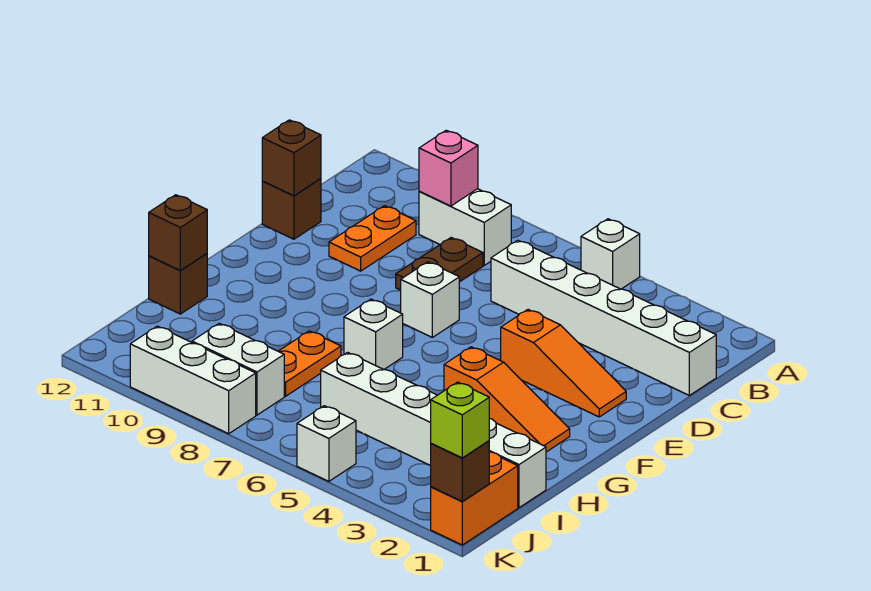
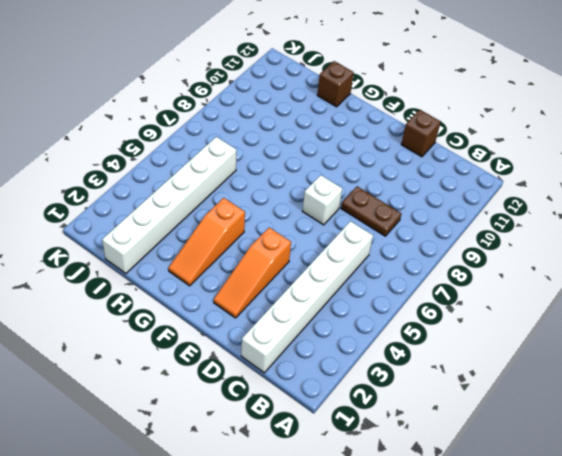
none -> white 1x1 brick [581,219,640,289]
none -> white 1x2 brick [419,189,511,265]
none -> orange 1x2 plate [329,206,416,271]

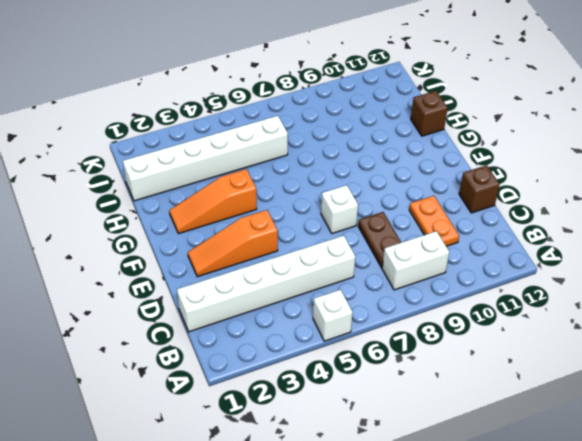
none -> white 1x1 brick [344,299,403,370]
none -> orange 1x2 plate [279,331,341,396]
none -> orange 1x2 brick [431,452,518,545]

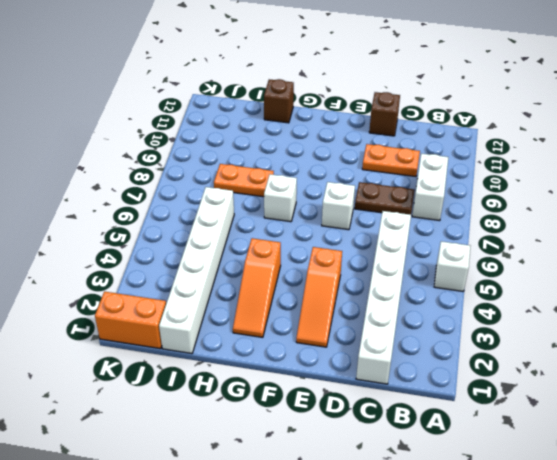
none -> white 1x2 brick [192,323,284,415]
none -> white 1x1 brick [297,406,356,481]
none -> white 1x3 brick [130,326,256,434]

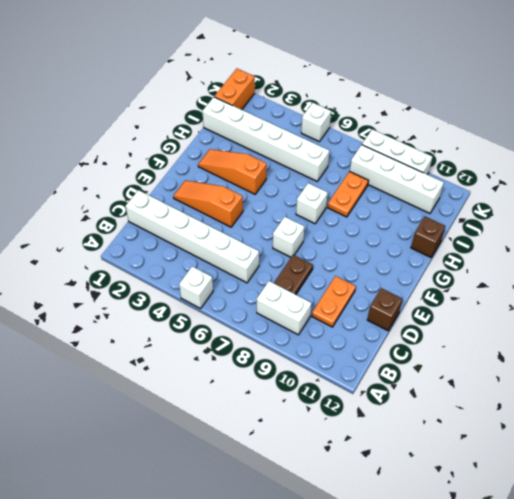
white 1x4 brick [350,145,444,213] -> white 1x2 brick [192,323,284,415]
none -> pink 1x1 brick [419,130,478,206]
none -> brown 1x1 brick [262,120,321,196]
none -> brown 1x1 brick [149,195,207,270]

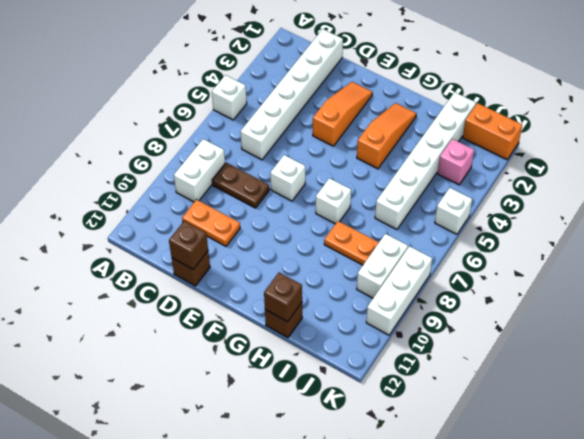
pink 1x1 brick [438,139,474,185] -> pink 1x1 brick moved to [419,130,478,206]
none -> brown 1x1 brick [431,441,489,502]
none -> lime 1x1 brick [431,382,489,458]

